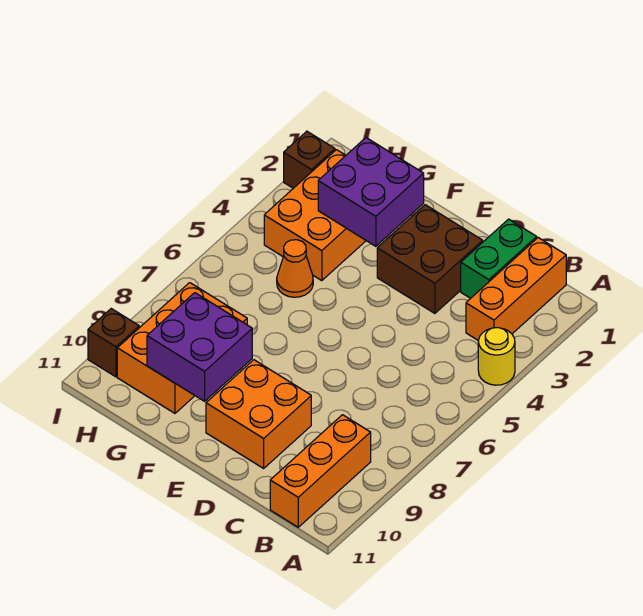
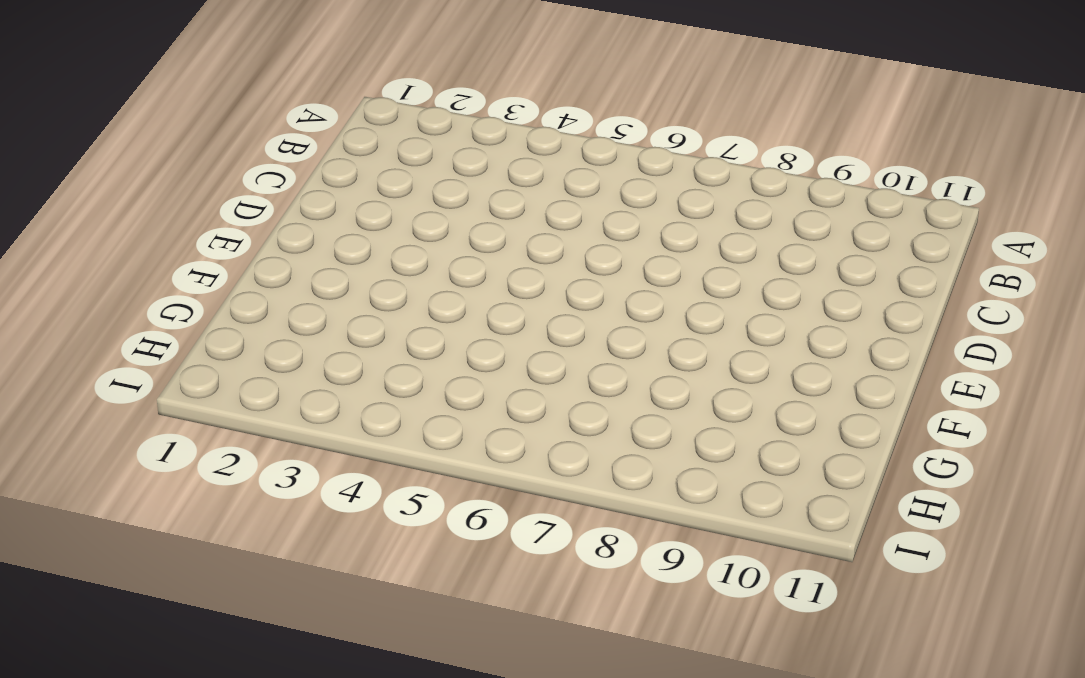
none -> yellow 1x1 round brick [478,328,515,385]
none -> orange 1x3 brick [466,238,566,340]
none -> orange 1x3 brick [270,415,371,527]

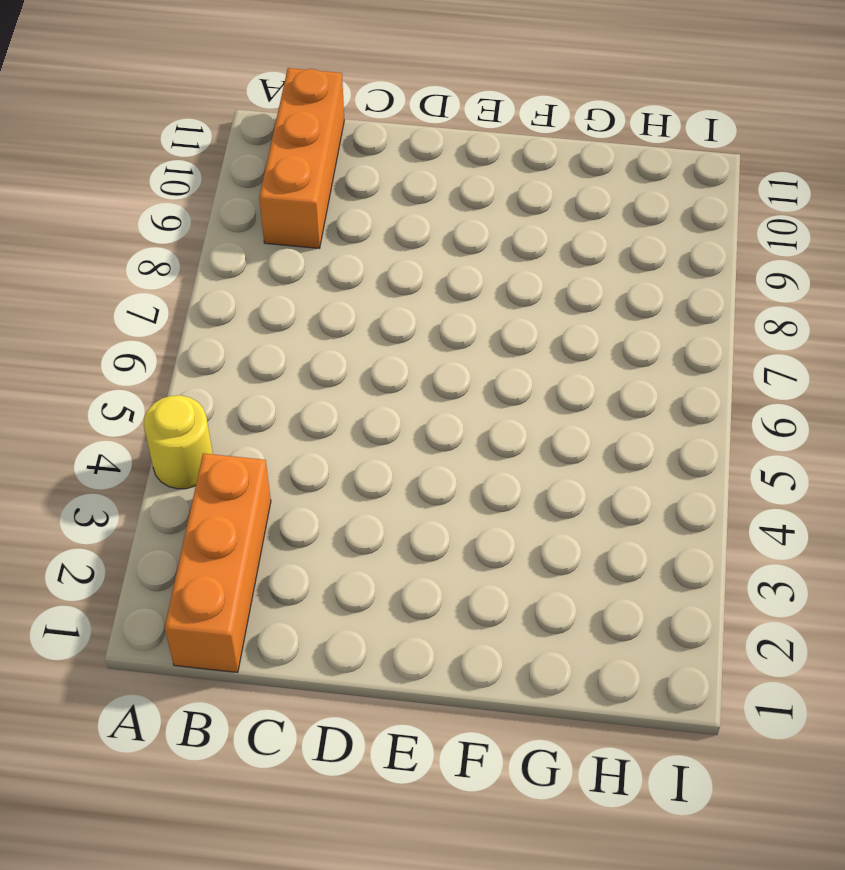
none -> green 1x2 brick [461,219,537,298]
none -> brown 2x2 brick [377,205,483,313]
none -> orange 2x2 brick [206,360,311,468]

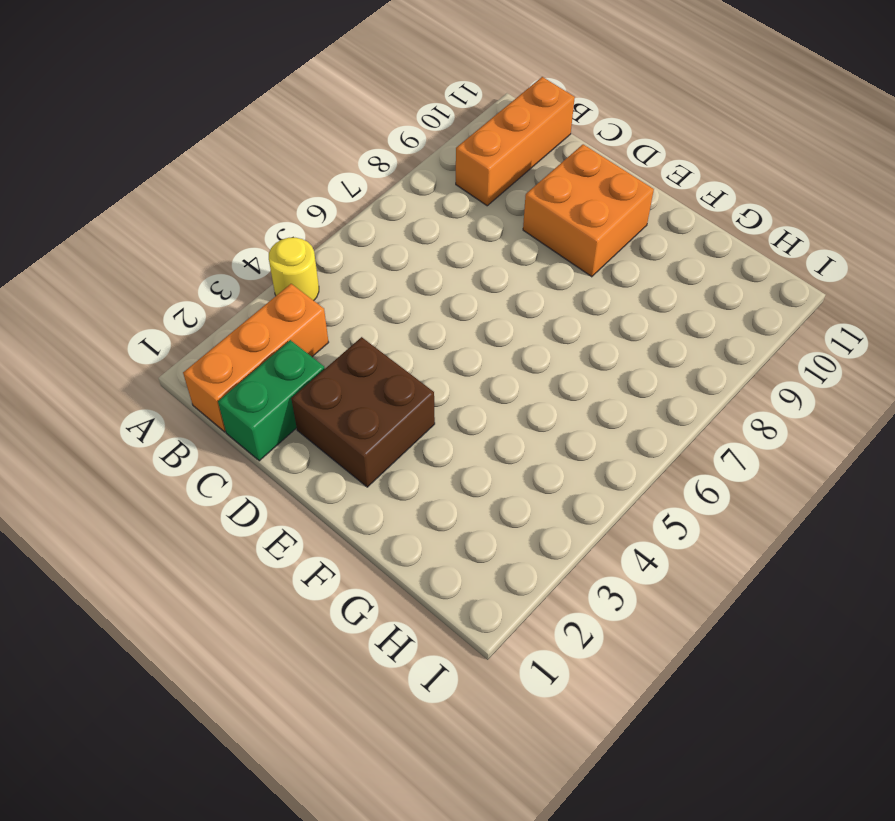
none -> orange 2x3 brick [264,150,366,281]
none -> orange 1x1 cone [277,240,313,297]
none -> orange 2x3 brick [117,283,247,413]

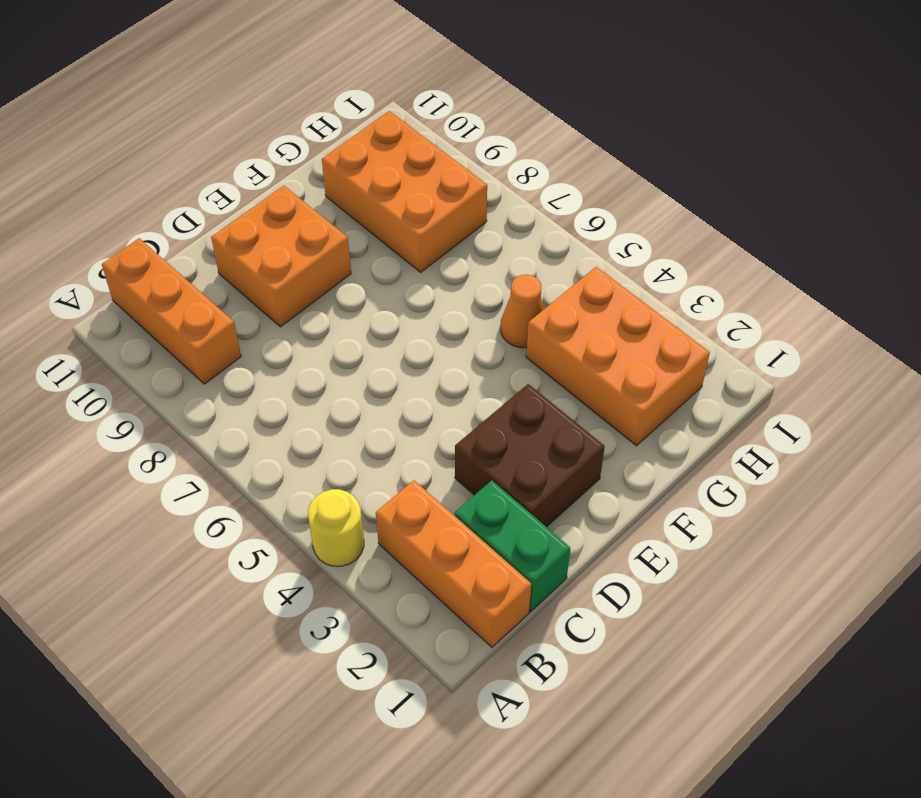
none -> brown 1x1 brick [284,131,335,188]
none -> brown 1x1 brick [88,309,139,377]
none -> purple 2x2 brick [318,138,424,246]

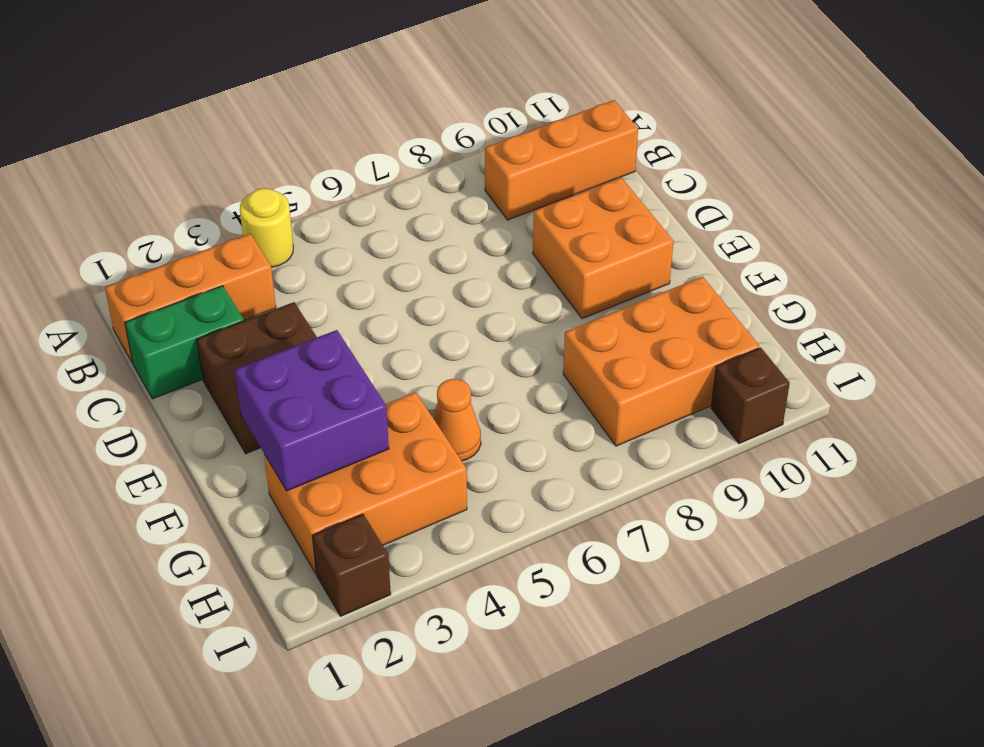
none -> purple 2x2 brick [147,293,252,401]

